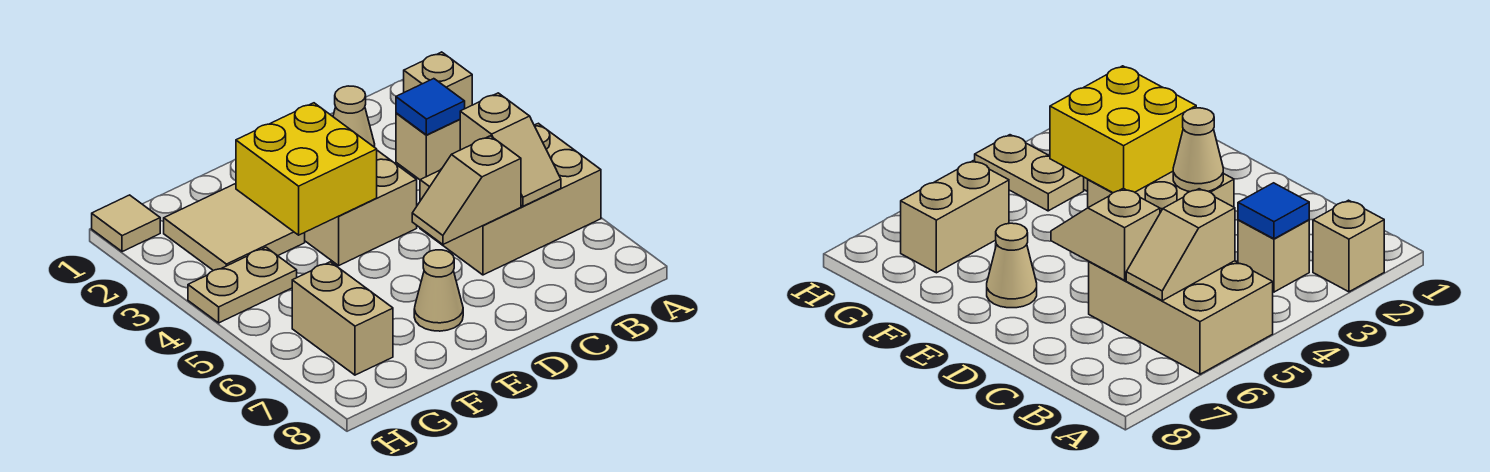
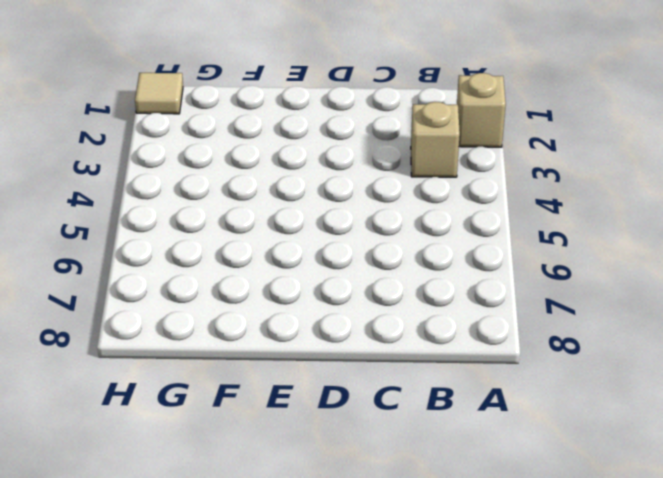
none -> tan 2x3 brick [420,123,601,275]
none -> tan 2x2 brick [305,150,417,265]
none -> tan 1x1 cone [414,250,463,331]

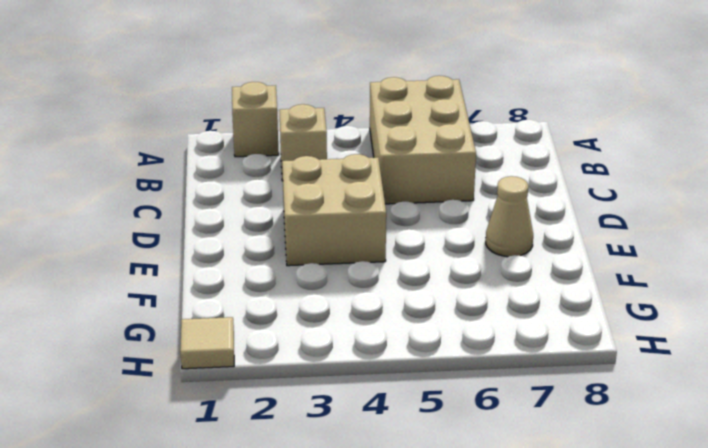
none -> tan 2x2 tile [164,184,305,271]
none -> tan 1x2 plate [188,247,297,323]
none -> tan 1x2 brick [292,262,393,375]

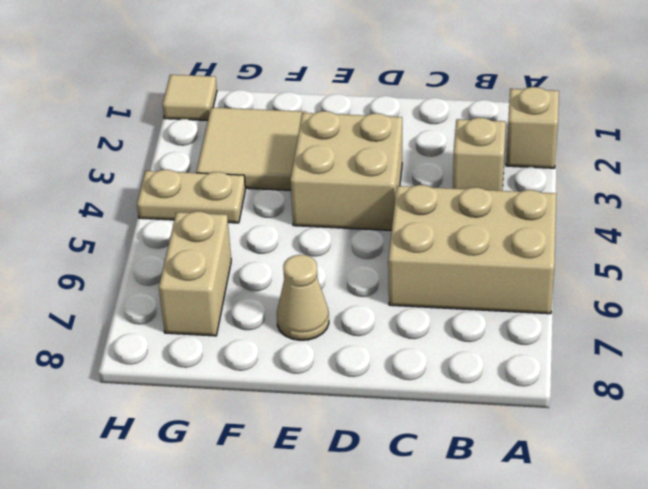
none -> blue 1x1 tile [396,79,465,135]
none -> tan 1x2 slope [460,93,561,206]
none -> tan 1x2 slope [412,136,521,244]

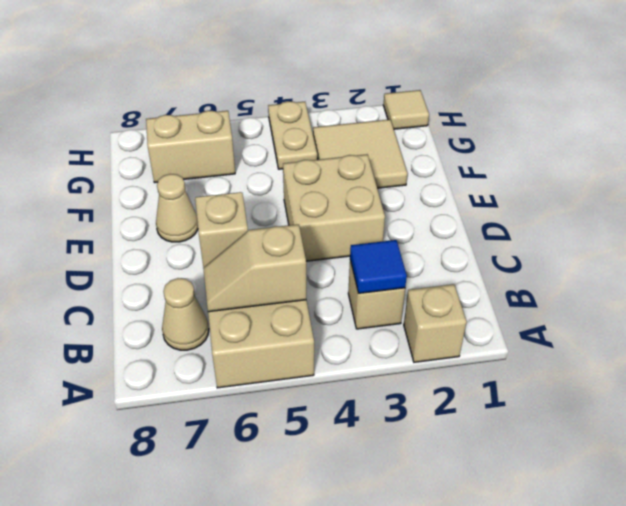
tan 1x1 cone [162,278,209,350] -> tan 1x1 cone moved to [333,86,375,147]
none -> yellow 2x2 brick [236,103,377,235]

